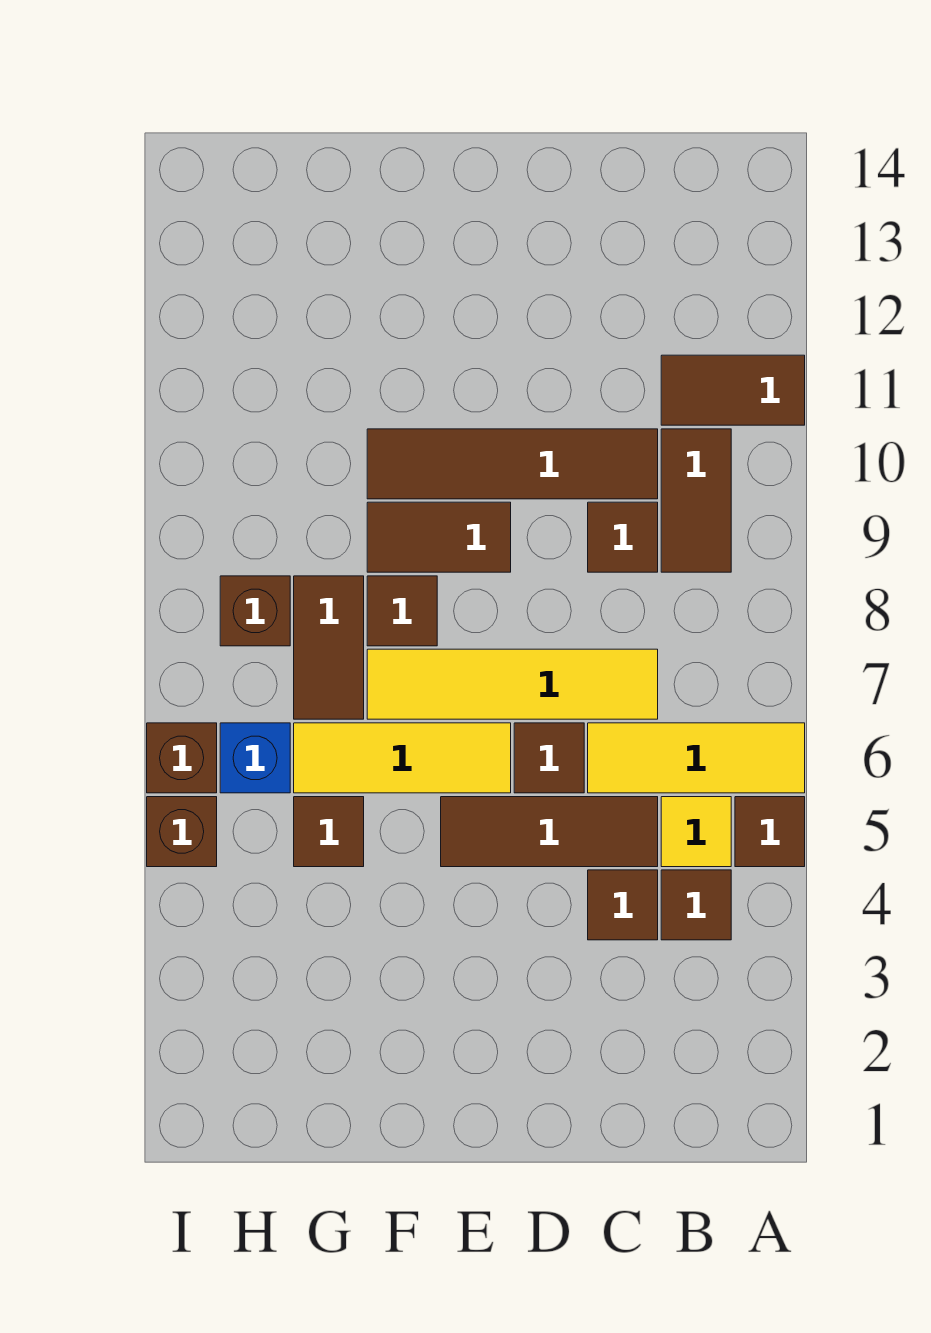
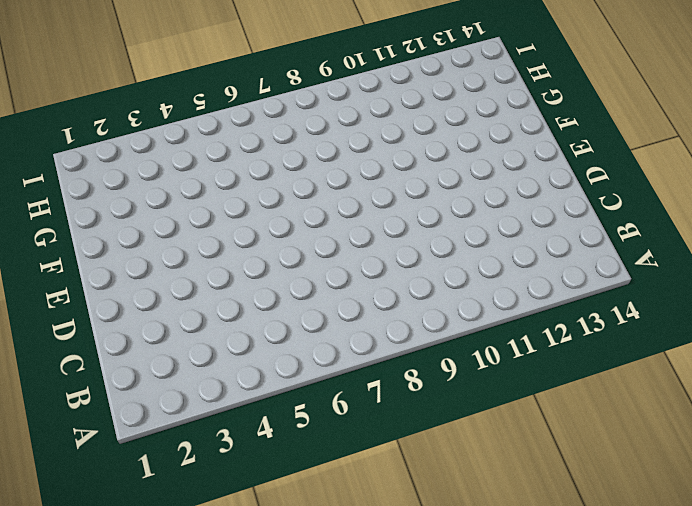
none -> brown 1x1 tile [735,797,805,867]
none -> yellow 1x3 tile [588,723,805,793]
none -> brown 1x2 tile [661,355,805,425]

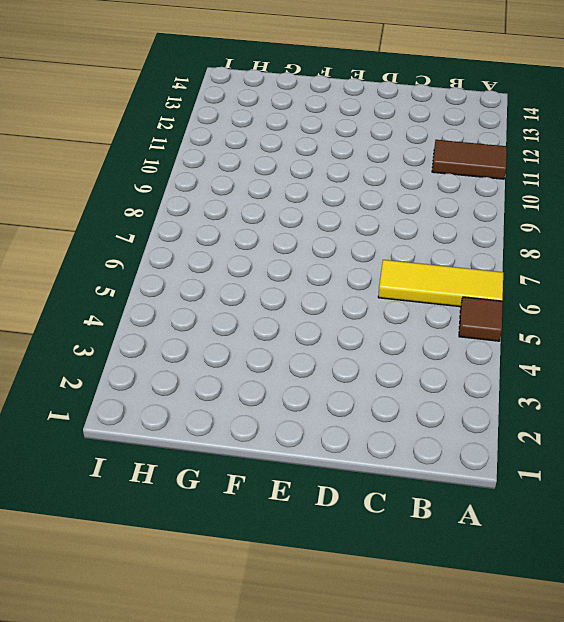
none -> brown 1x1 tile [661,870,731,940]
none -> yellow 1x1 tile [661,797,731,867]
none -> brown 1x2 tile [661,429,731,572]

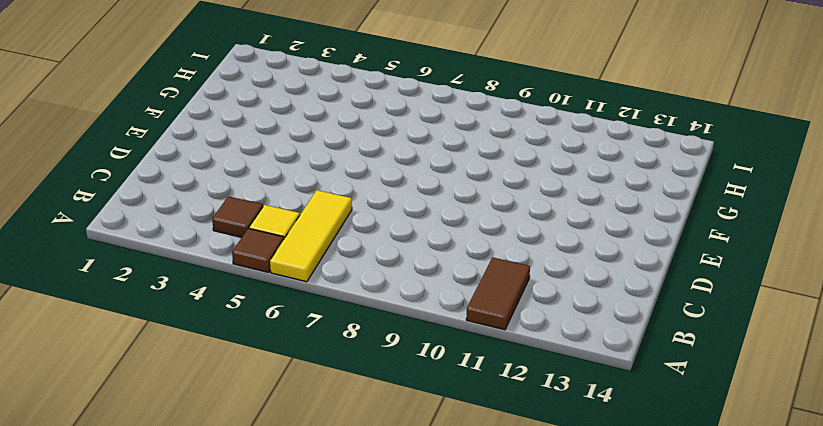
none -> brown 1x2 tile [661,429,731,572]
none -> brown 1x1 tile [588,870,658,940]
none -> brown 1x3 tile [441,797,658,867]

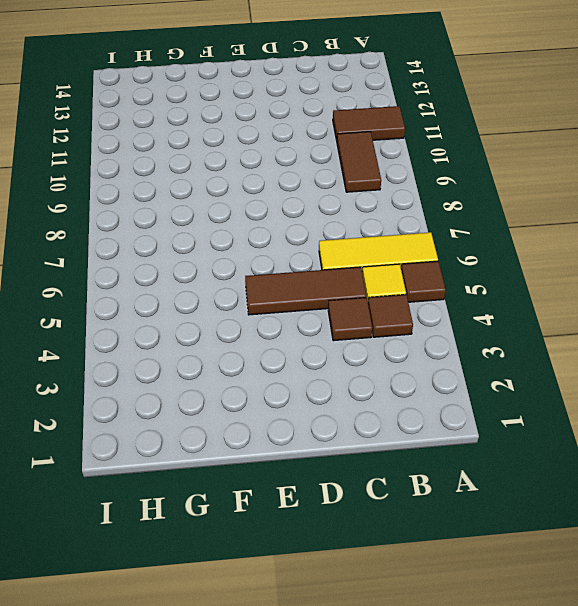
none -> yellow 1x4 tile [367,649,658,719]
none -> brown 1x1 tile [588,502,658,572]
none -> brown 1x4 tile [367,429,658,499]

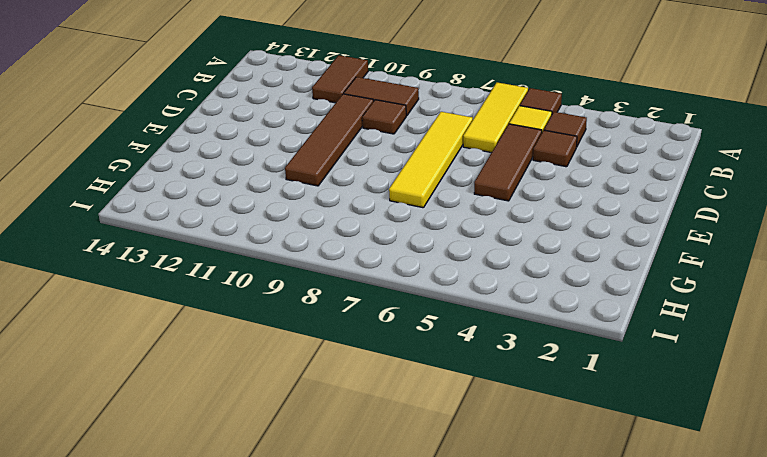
none -> brown 1x1 tile [514,723,584,793]
none -> yellow 1x3 tile [294,723,511,793]
none -> brown 1x2 tile [367,502,511,572]

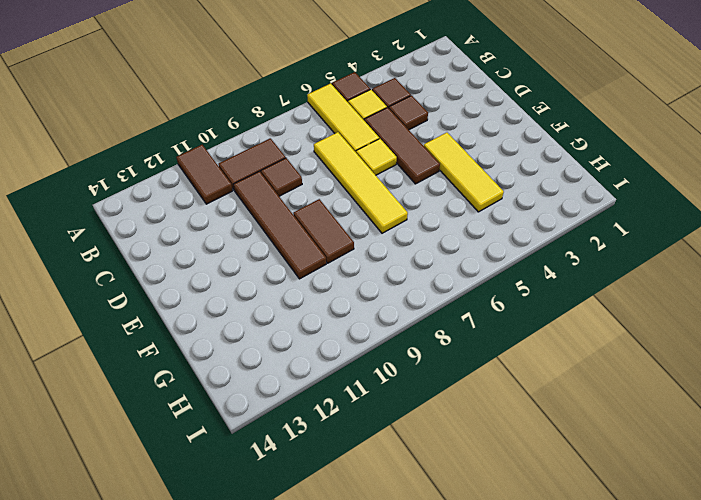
yellow 1x1 tile [356,139,397,175] -> brown 1x1 tile [514,723,584,793]
yellow 1x3 tile [424,133,504,212] -> yellow 1x3 tile moved to [294,723,511,793]
none -> brown 1x1 tile [367,576,437,646]
none -> brown 1x1 tile [294,797,364,867]
none -> brown 1x2 tile [294,576,364,719]

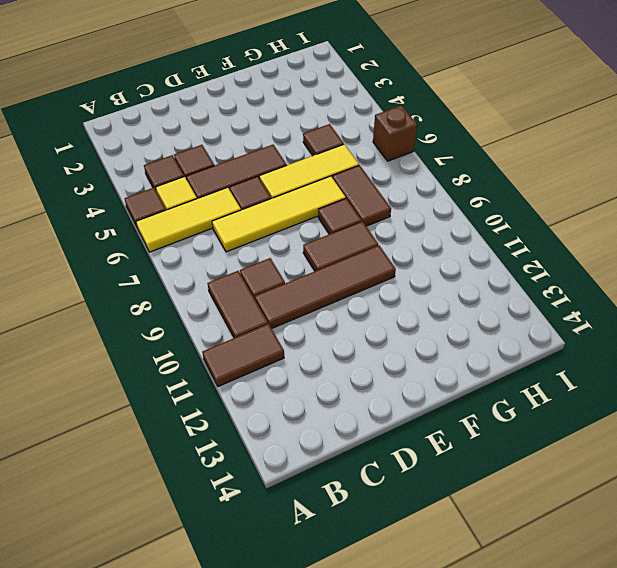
none -> blue 1x1 brick [220,723,290,793]
none -> brown 1x1 brick [220,576,290,646]
none -> brown 1x1 brick [147,797,217,867]

